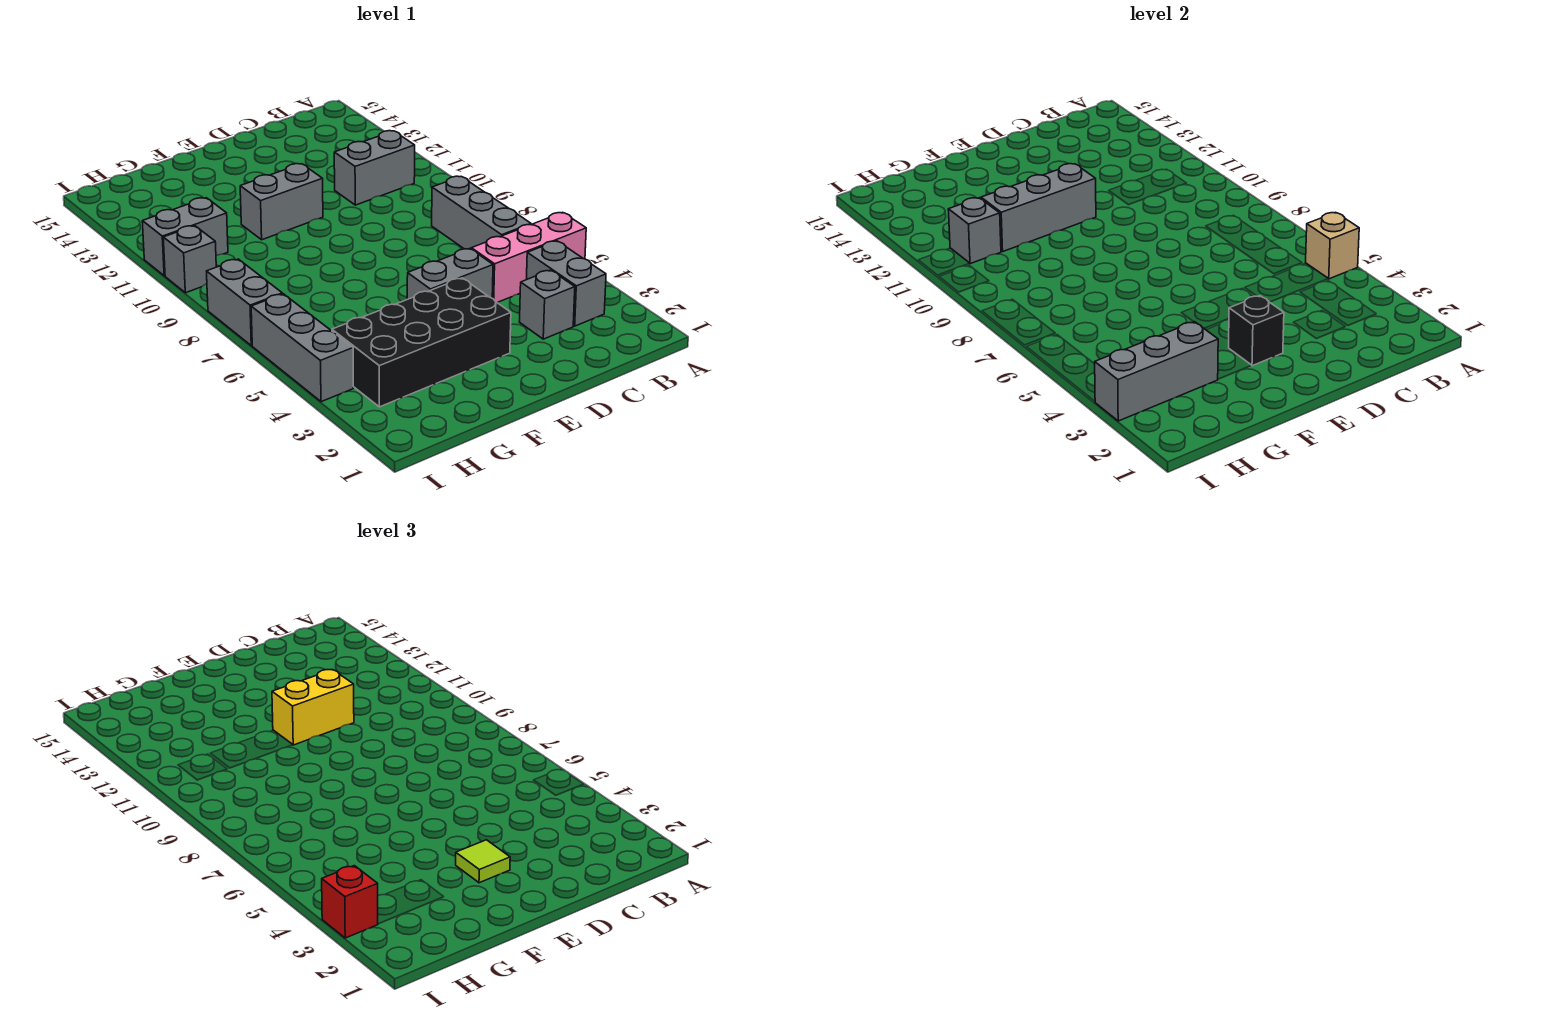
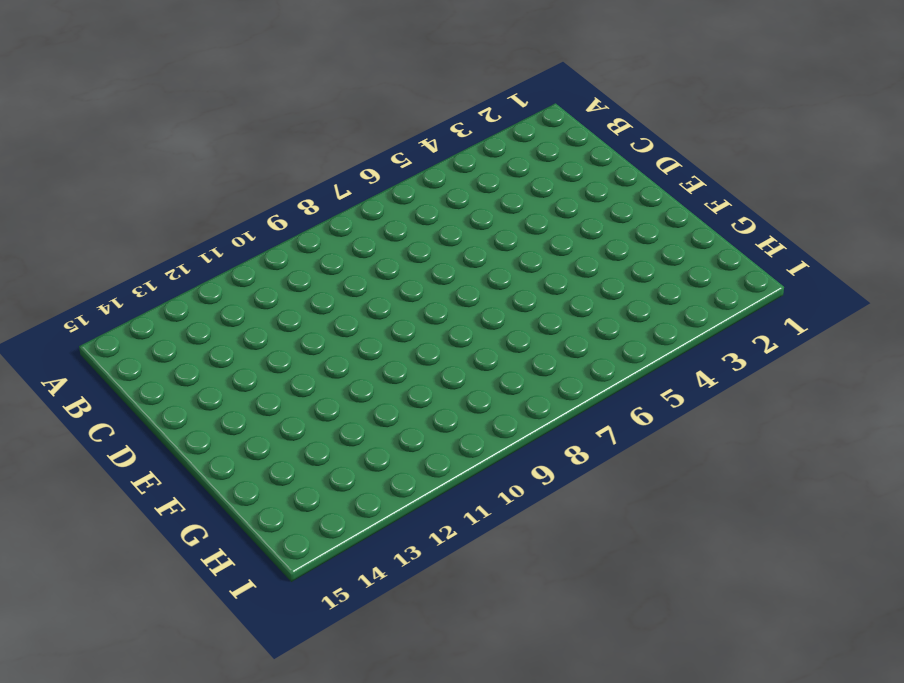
none -> pink 1x3 brick [471,212,586,302]
none -> grey 1x2 brick [526,241,606,326]
none -> grey 1x3 brick [432,176,531,249]

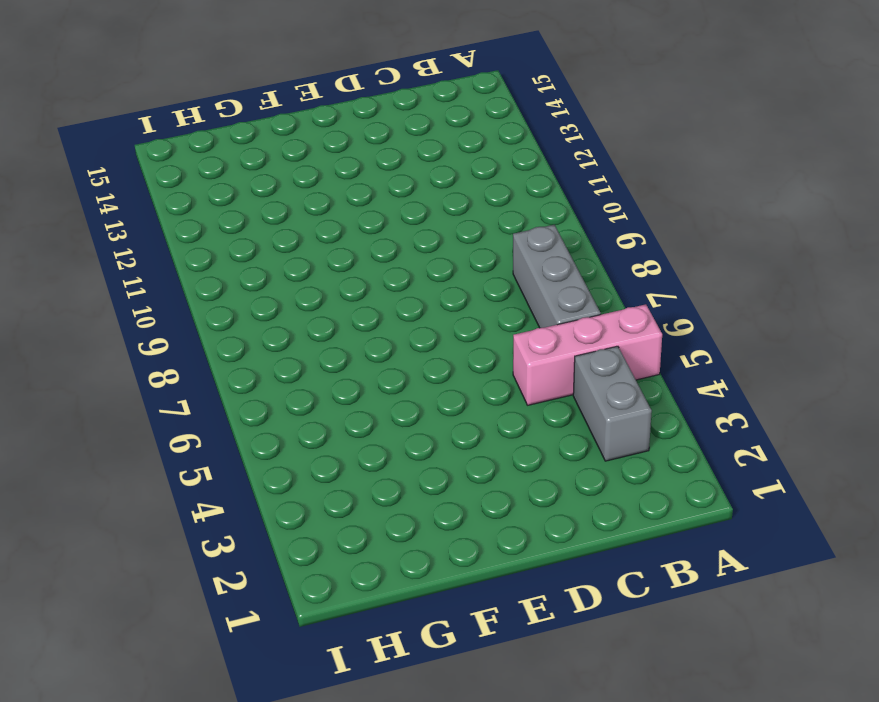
none -> grey 1x2 brick [334,131,415,205]
none -> grey 1x1 brick [520,270,575,339]
none -> grey 1x2 brick [407,249,493,299]

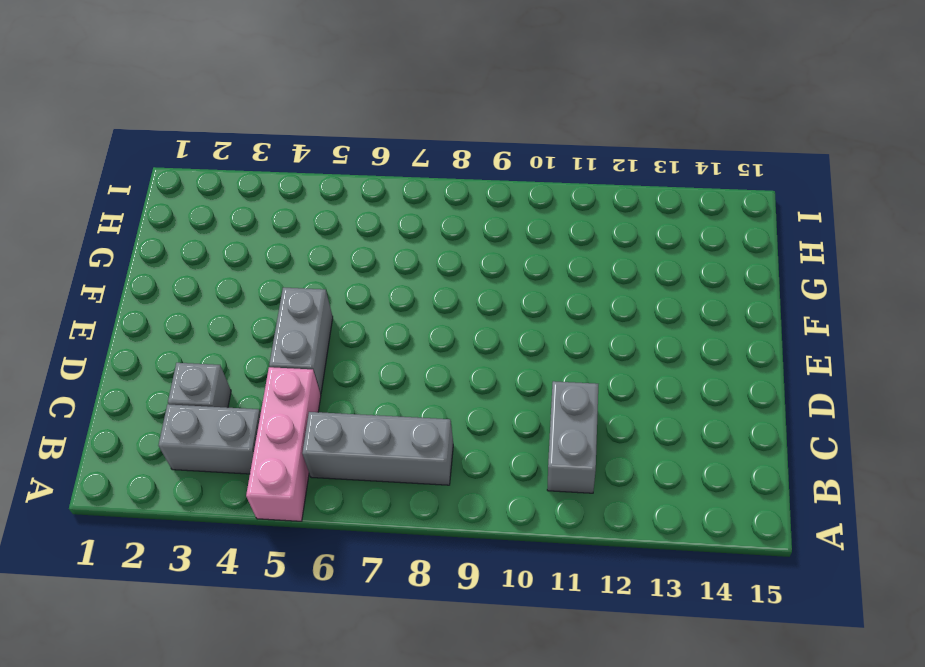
none -> black 2x4 brick [332,278,511,407]
none -> grey 1x2 brick [240,164,323,240]
none -> grey 1x2 brick [142,198,228,276]

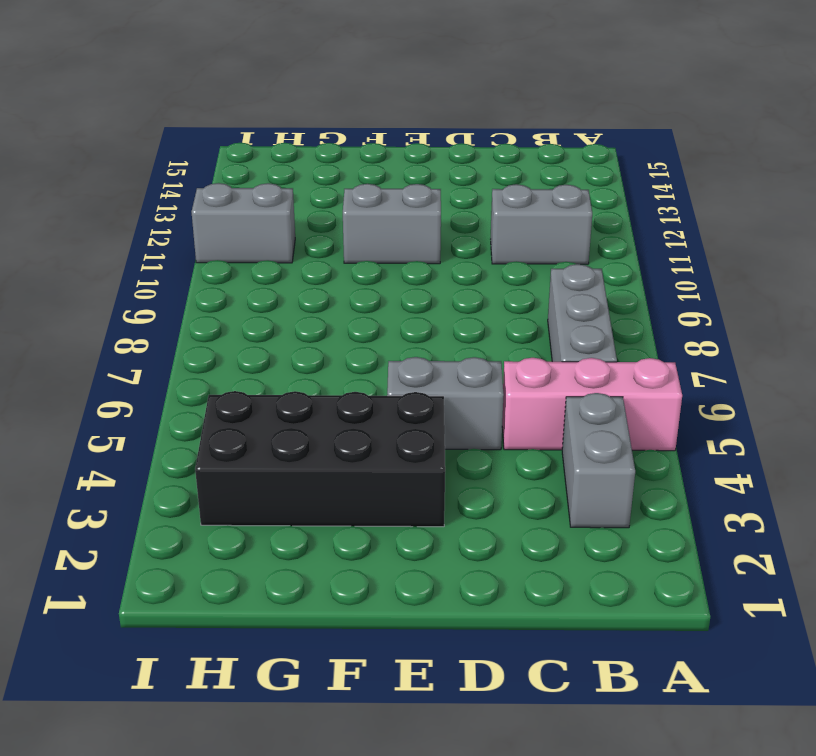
none -> grey 1x1 brick [520,270,575,339]
none -> grey 1x3 brick [251,294,353,402]
none -> grey 1x2 brick [207,259,282,346]

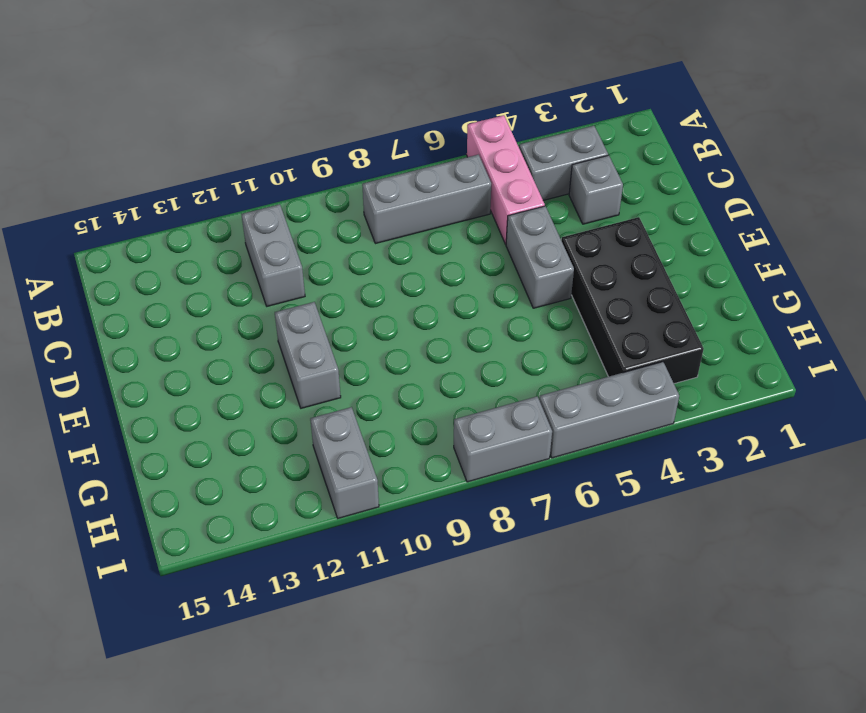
none -> grey 1x1 brick [163,226,216,293]
none -> tan 1x1 brick [1306,212,1359,279]
none -> black 1x1 brick [1229,296,1284,366]

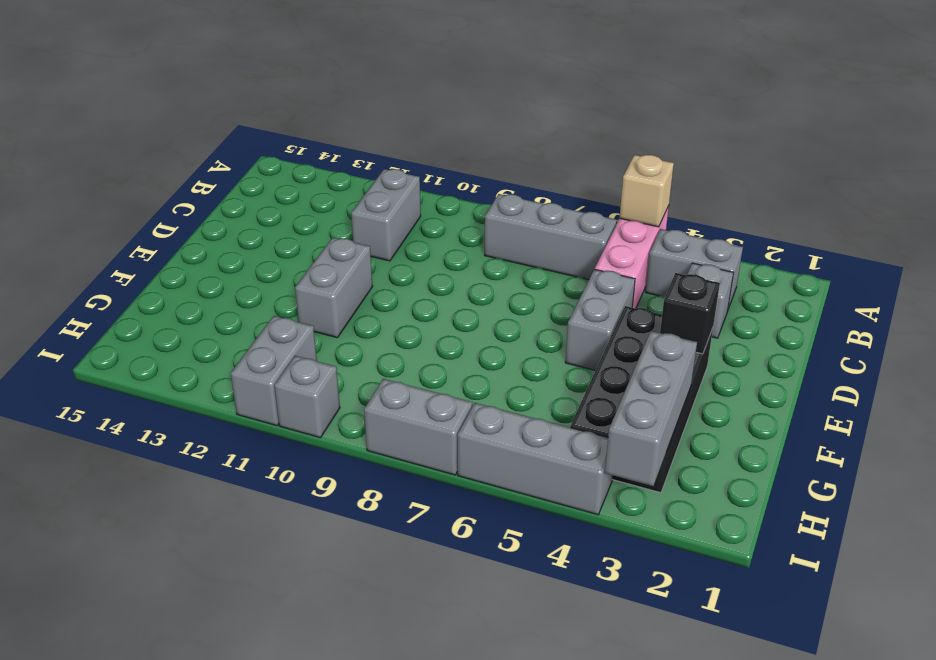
none -> grey 1x3 brick [981,164,1096,251]
none -> grey 1x1 brick [948,198,1001,264]
none -> yellow 1x2 brick [272,670,354,745]

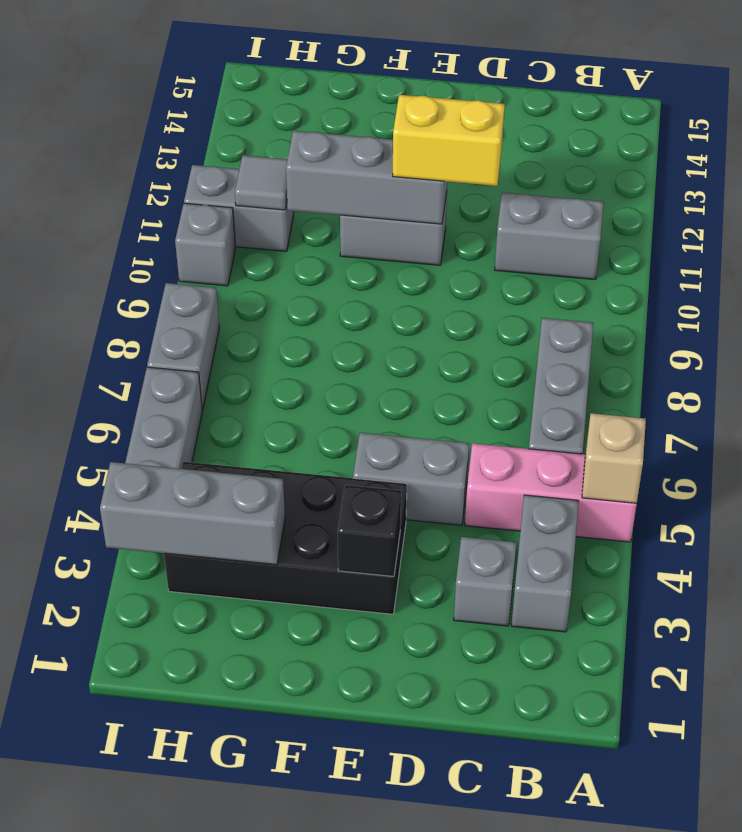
grey 1x1 tile [235,155,287,210] -> grey 1x1 brick [948,198,1001,264]
none -> lime 1x1 tile [456,840,510,883]
none -> red 1x1 brick [322,866,378,938]

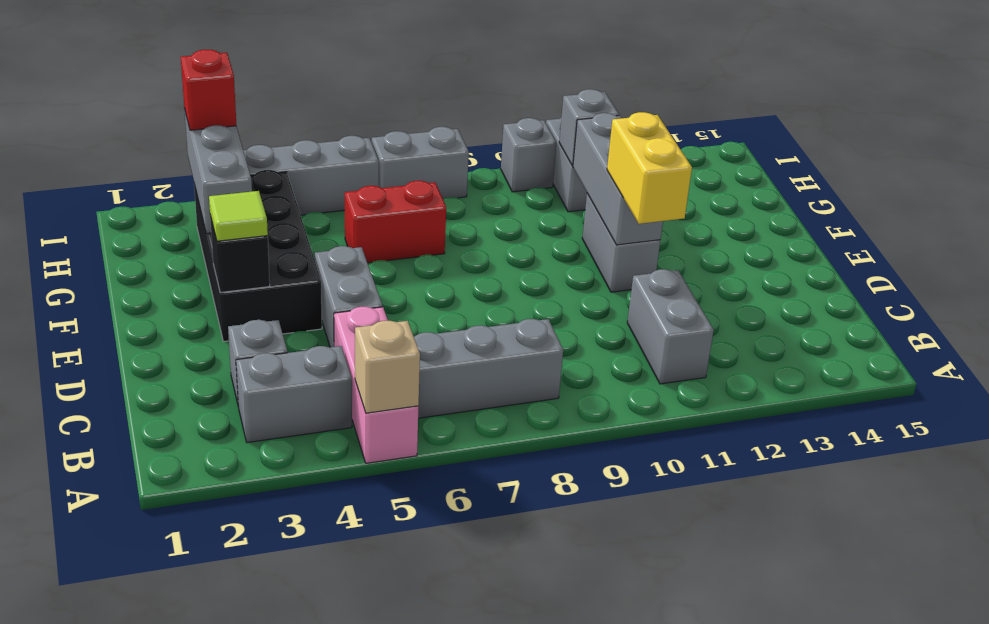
red 1x2 brick [345,181,446,263] -> none

